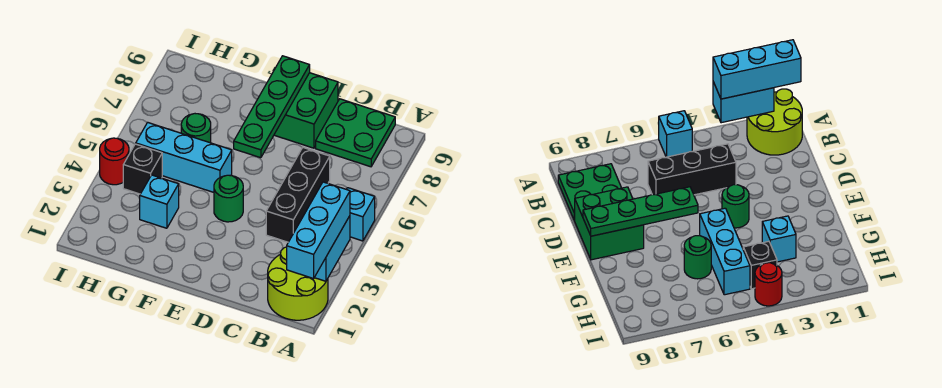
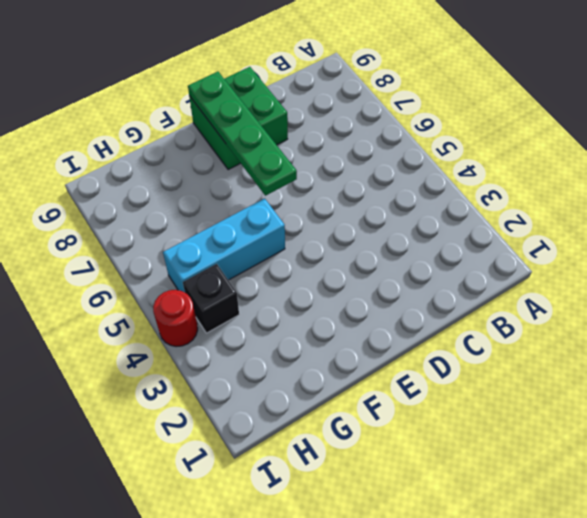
none -> lime 2x2 round brick [268,247,328,320]
none -> cyan 1x1 brick [347,188,375,241]
none -> green 2x2 plate [316,99,395,167]

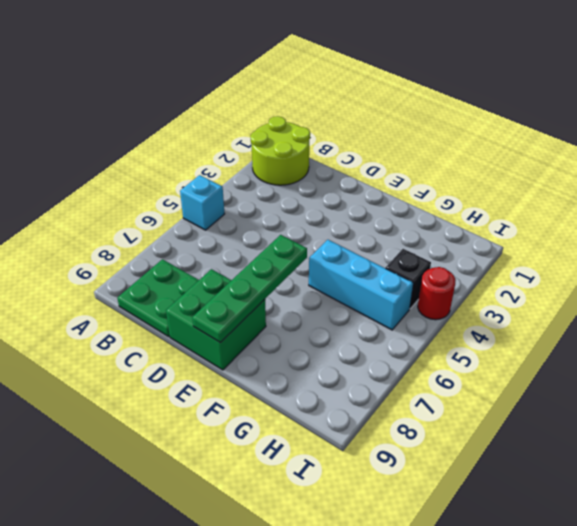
none -> black 1x3 brick [266,148,330,242]
none -> green 1x1 round brick [214,175,243,222]
none -> cyan 1x1 brick [140,175,179,228]

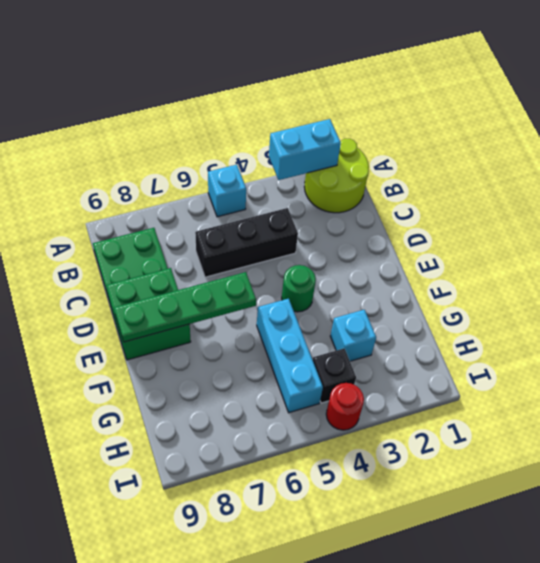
none -> green 1x1 round brick [181,114,211,143]
none -> cyan 1x3 brick [287,182,350,279]

